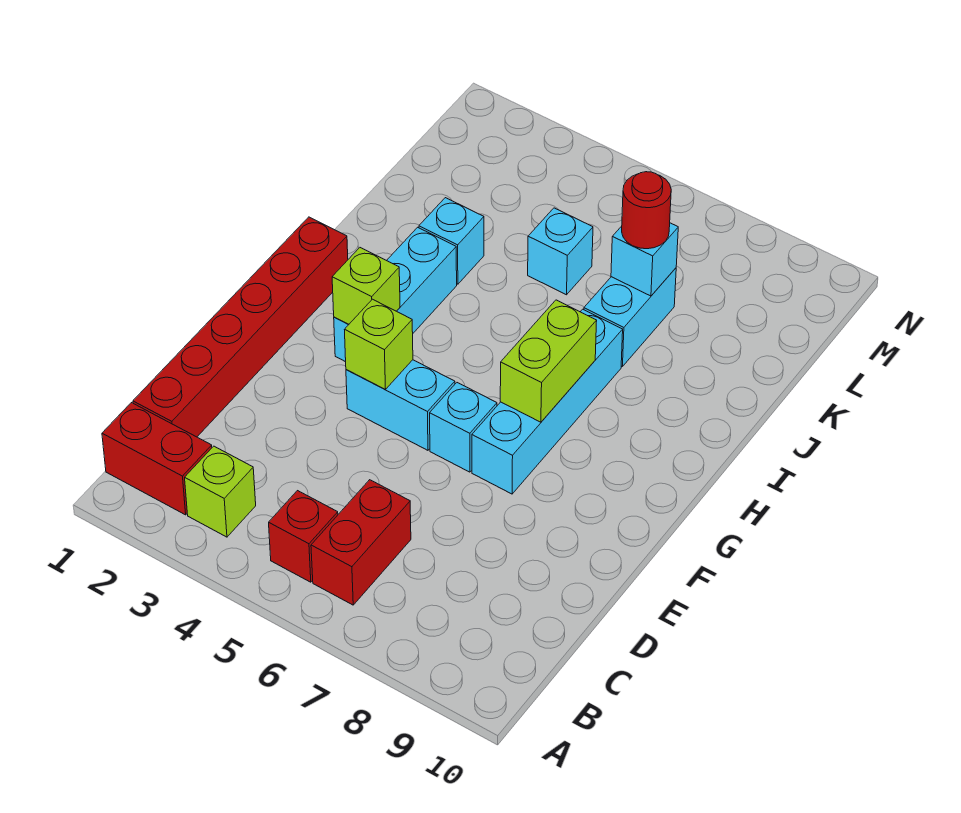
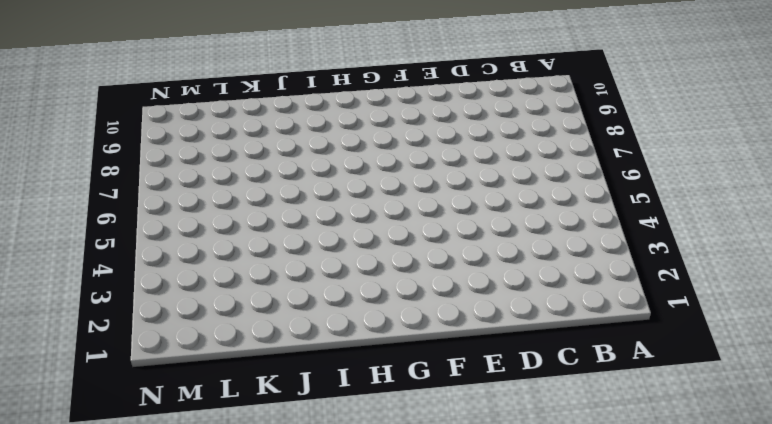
none -> red 1x2 brick [102,403,212,515]
none -> lime 1x1 brick [185,446,256,537]
none -> red 1x1 brick [269,491,338,582]

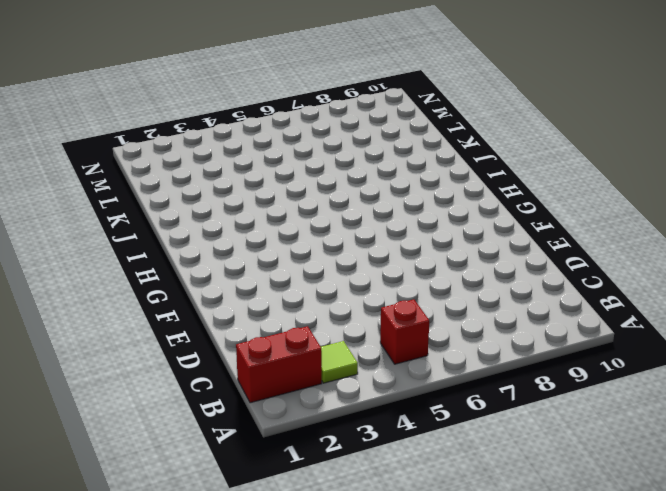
lime 1x1 tile [321,341,358,383] -> lime 1x1 brick [185,446,256,537]
none -> red 1x2 brick [311,480,411,605]
none -> red 1x6 brick [133,217,348,437]
none -> cyan 1x2 brick [346,360,455,450]

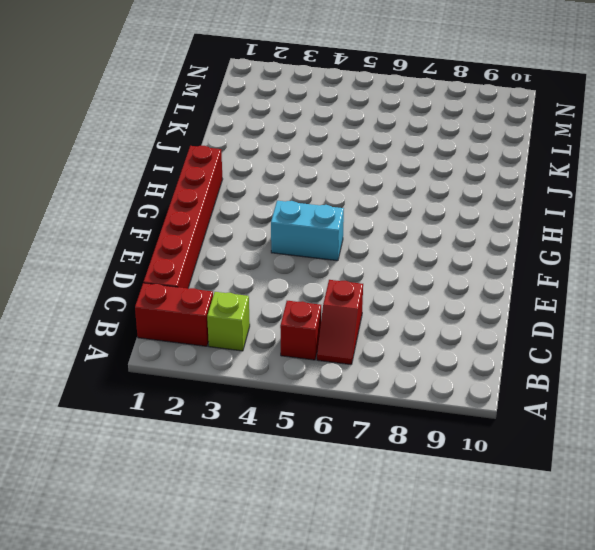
red 1x2 slope [317,280,363,365] -> red 1x2 brick [311,480,411,605]
none -> cyan 1x1 brick [430,383,497,472]
none -> cyan 1x4 brick [472,309,623,494]
none -> cyan 1x3 brick [334,227,457,362]

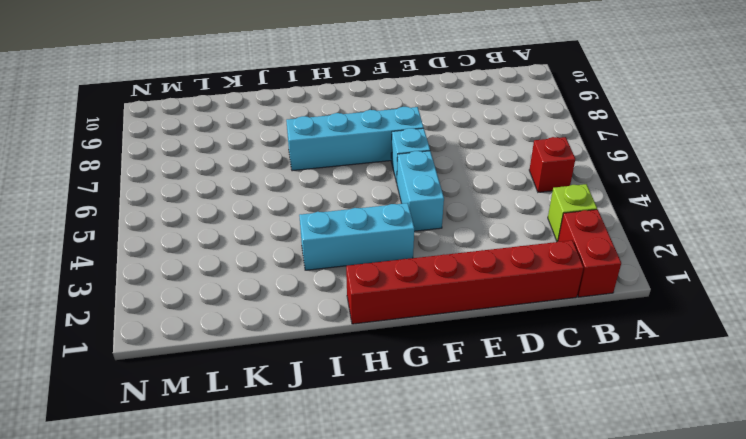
none -> red 1x2 brick [311,480,411,605]
none -> cyan 1x1 brick [419,198,484,284]
none -> cyan 1x2 brick [584,268,676,367]

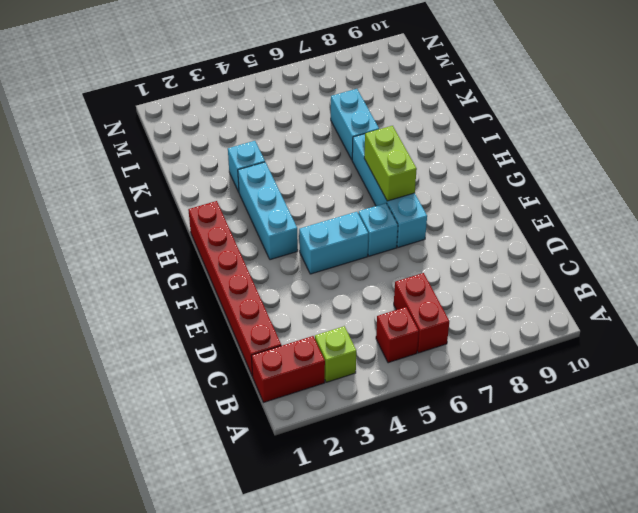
none -> cyan 1x1 brick [528,208,593,295]
none -> lime 1x1 brick [344,299,413,389]
none -> lime 1x1 brick [332,248,400,324]

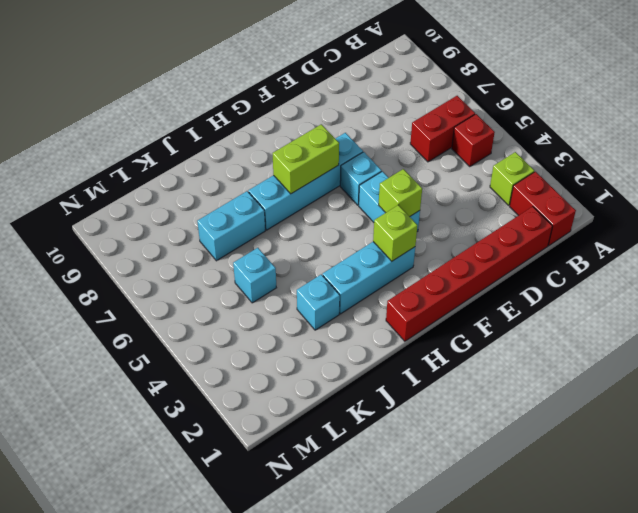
none -> cyan 1x1 brick [611,223,678,296]
none -> red 1x1 round brick [622,172,671,249]

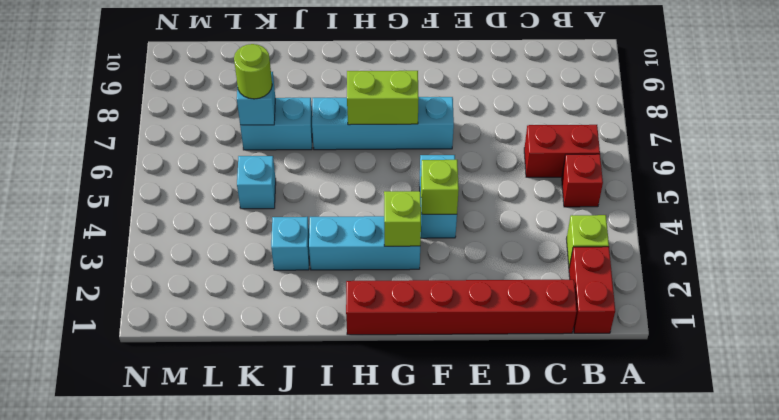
lime 1x1 round brick [234,44,272,99] -> red 1x1 round brick [622,172,671,249]
none -> cyan 1x1 brick [430,383,497,472]

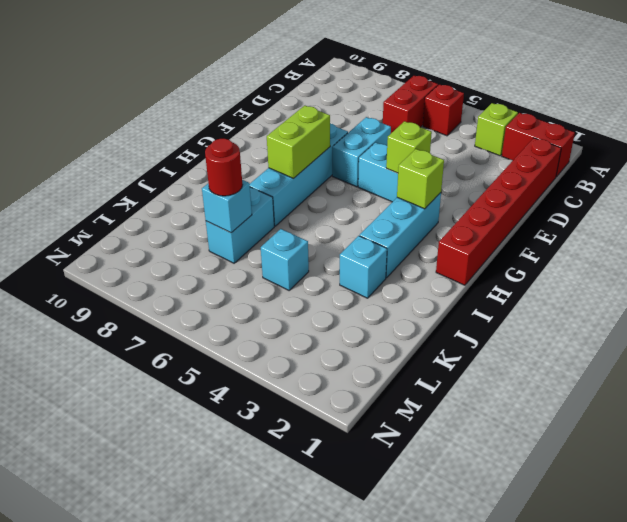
cyan 1x2 brick [332,117,391,187] -> cyan 1x1 brick [430,383,497,472]

